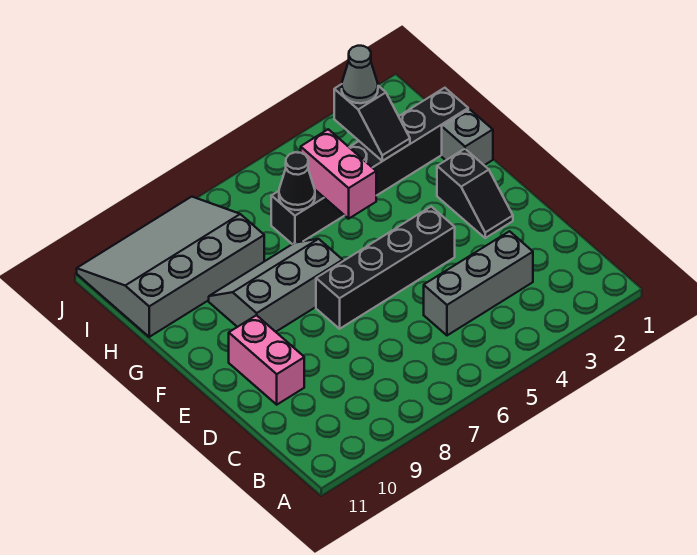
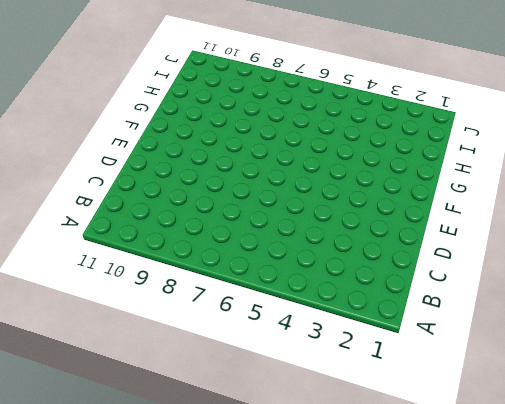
none -> grey 1x3 brick [424,231,533,335]
none -> pink 1x2 brick [229,315,304,405]
none -> black 1x2 slope [437,149,513,238]

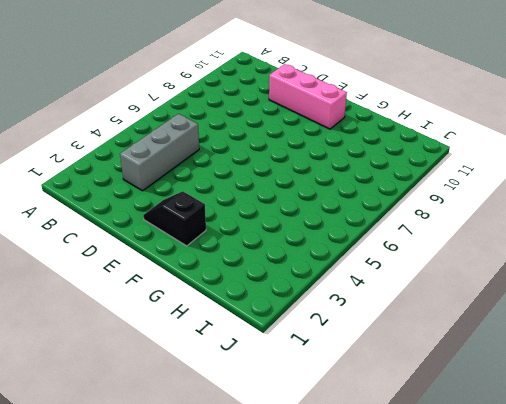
pink 1x3 brick [269,64,347,129] -> pink 1x2 brick [229,315,304,405]
none -> black 1x4 brick [316,207,455,329]
none -> grey 2x3 slope [209,239,343,332]
none -> grey 1x1 brick [442,109,493,165]

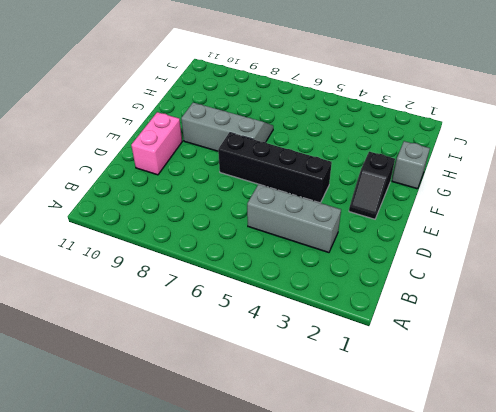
none -> black 1x6 brick [271,88,468,244]
none -> grey 3x4 slope [77,197,264,337]
none -> pink 1x2 brick [301,129,376,219]

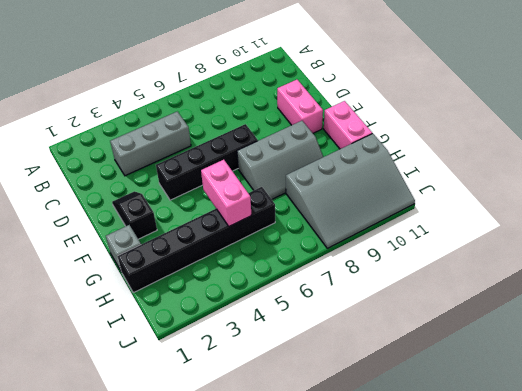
pink 1x2 brick [324,101,372,149] -> none
none -> black 1x2 slope [334,84,410,161]
none -> black 1x1 cone [279,152,315,210]
none -> grey 1x1 cone [342,46,378,103]

